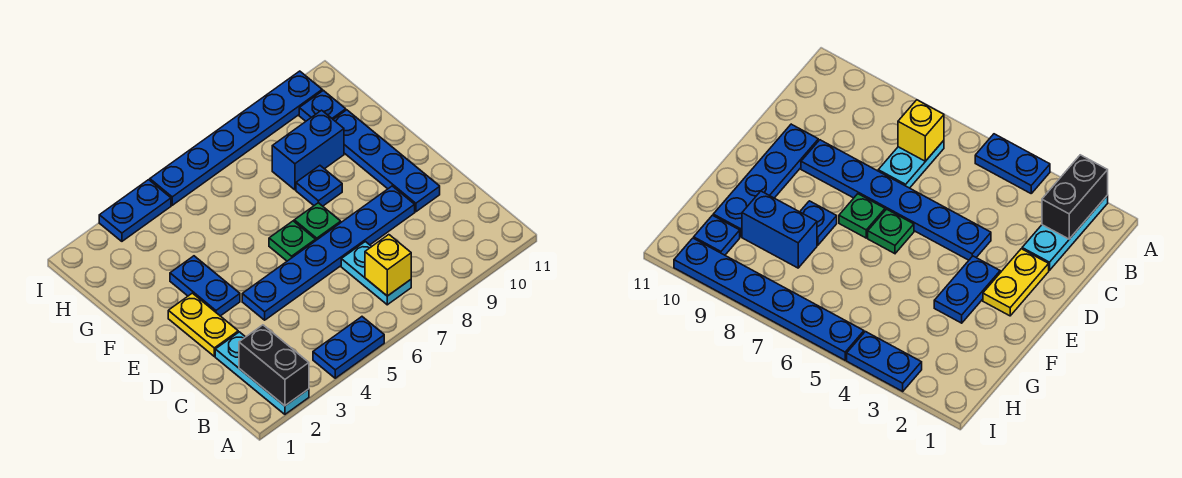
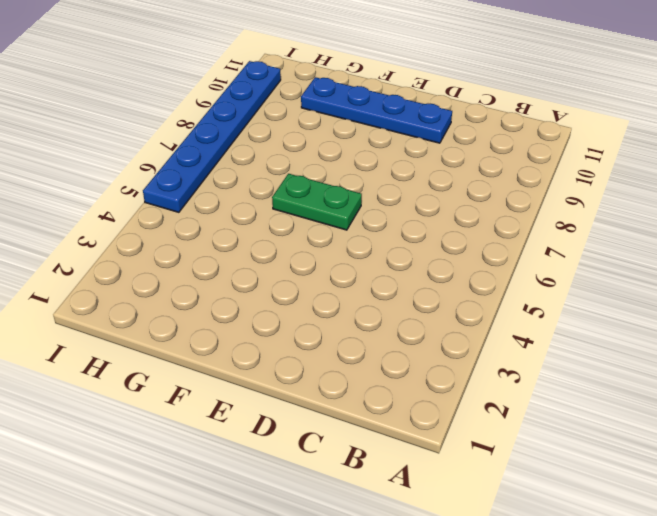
green 1x2 plate [272,174,362,230] -> green 1x1 plate [269,221,316,261]
none -> cyan 1x3 plate [215,332,309,414]
none -> blue 1x2 plate [313,317,384,378]
none -> cyan 1x2 plate [341,242,411,305]

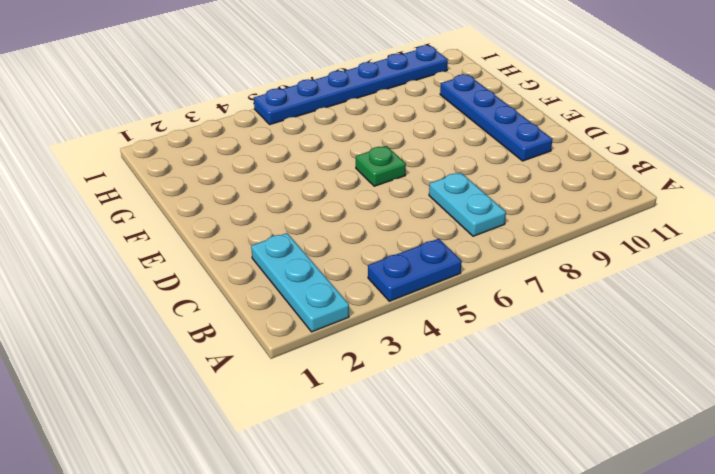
none -> yellow 1x2 plate [168,293,238,356]
none -> blue 1x6 plate [242,186,415,320]
none -> blue 1x2 plate [170,256,240,316]

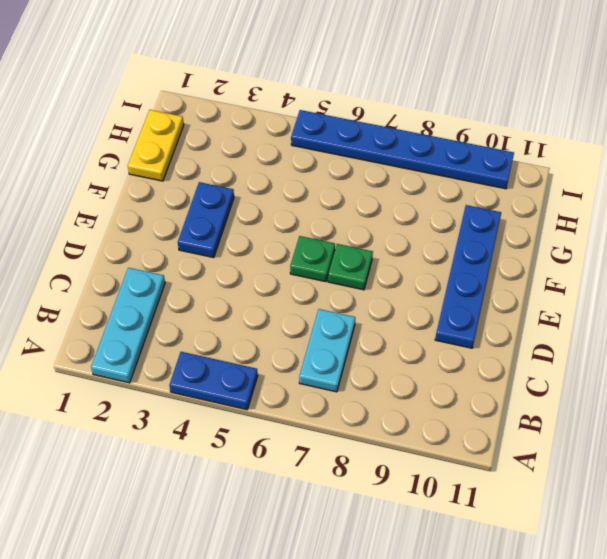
yellow 1x2 plate [128,110,184,181] -> yellow 1x2 plate moved to [168,293,238,356]
none -> blue 1x6 plate [242,186,415,320]
none -> blue 1x1 plate [296,166,342,206]
none -> blue 1x2 brick [272,110,344,190]

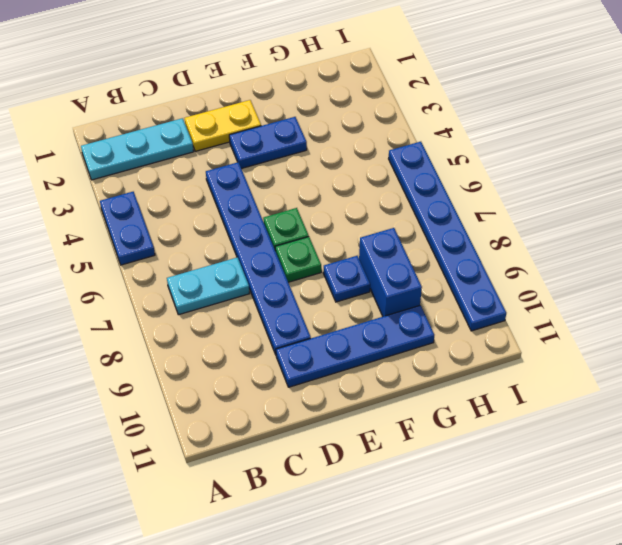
none -> blue 1x1 plate [299,90,346,121]
none -> blue 1x2 plate [99,180,171,241]
none -> black 1x2 brick [239,325,309,406]

